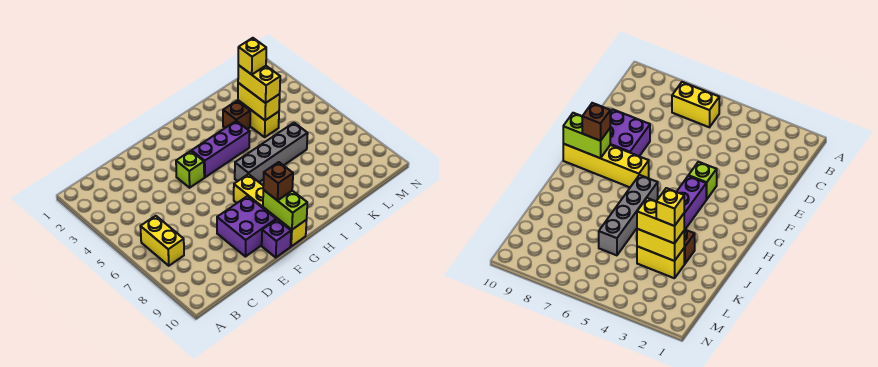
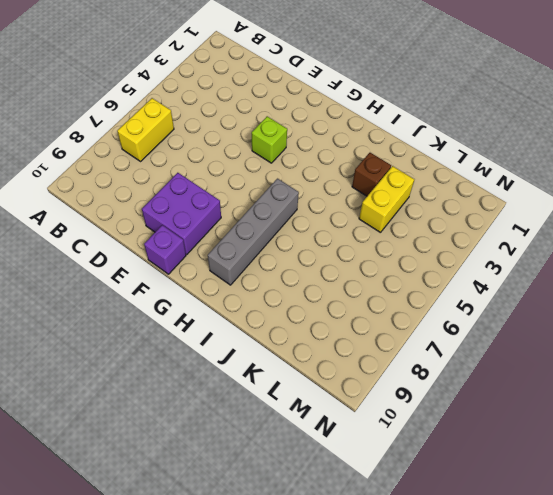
grey 1x4 brick [208,179,299,285] -> grey 1x4 brick turned to [235,123,308,182]
none -> purple 1x3 brick [192,121,250,177]
none -> yellow 1x4 brick [234,174,307,247]
none -> lime 1x2 brick [263,190,307,230]

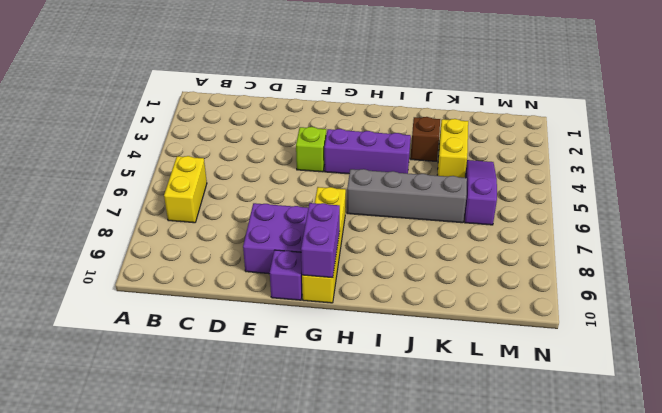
purple 1x2 brick [301,203,340,278] -> lime 1x2 brick [263,190,307,230]
purple 1x3 slope [465,160,497,225] -> none
none -> yellow 1x2 brick [238,83,280,120]
none -> brown 1x1 brick [263,162,293,201]
none -> yellow 1x2 brick [238,65,280,103]

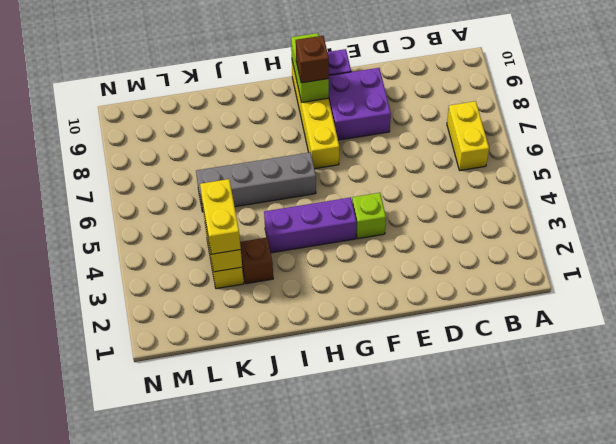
none -> yellow 1x1 brick [238,38,266,75]

